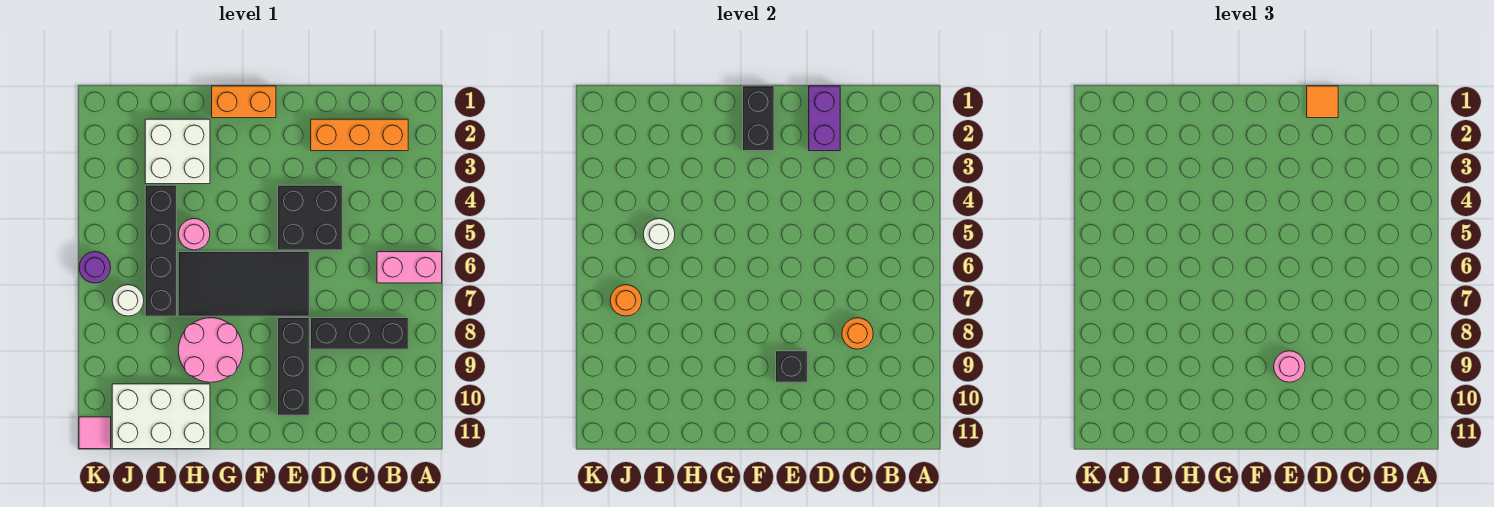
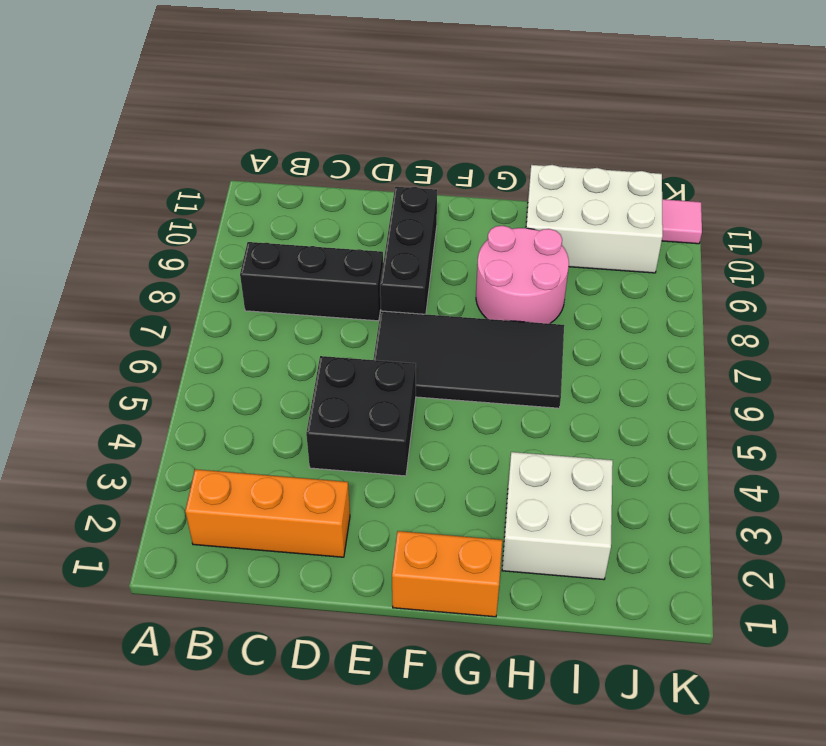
none -> pink 1x2 brick [377,252,442,283]
none -> pink 1x1 round brick [178,219,210,250]
none -> black 1x4 brick [145,185,177,316]

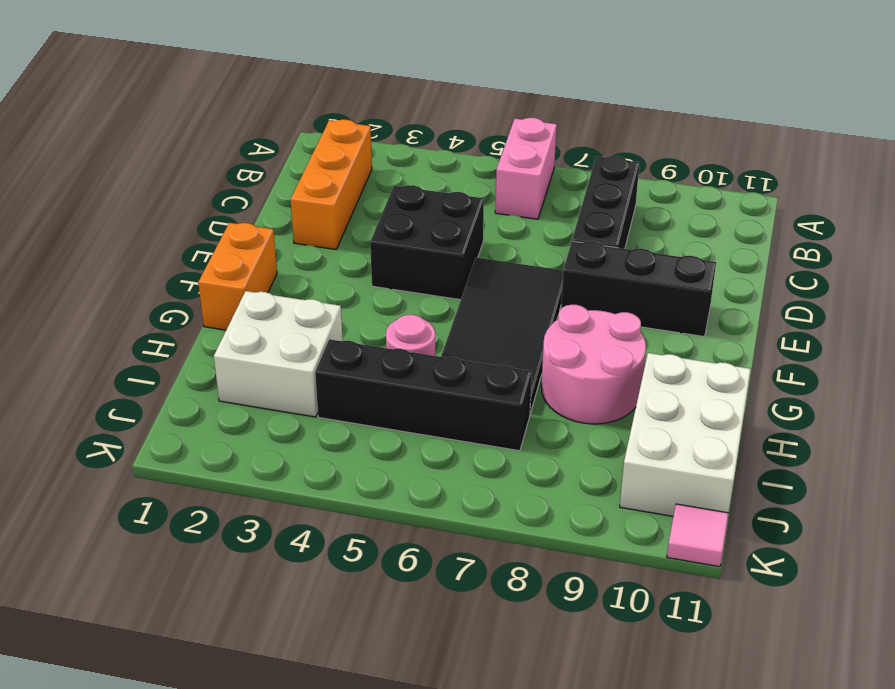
none -> white 1x1 round brick [112,285,144,316]
none -> purple 1x1 round brick [79,252,111,283]
none -> orange 1x1 round brick [842,318,873,349]

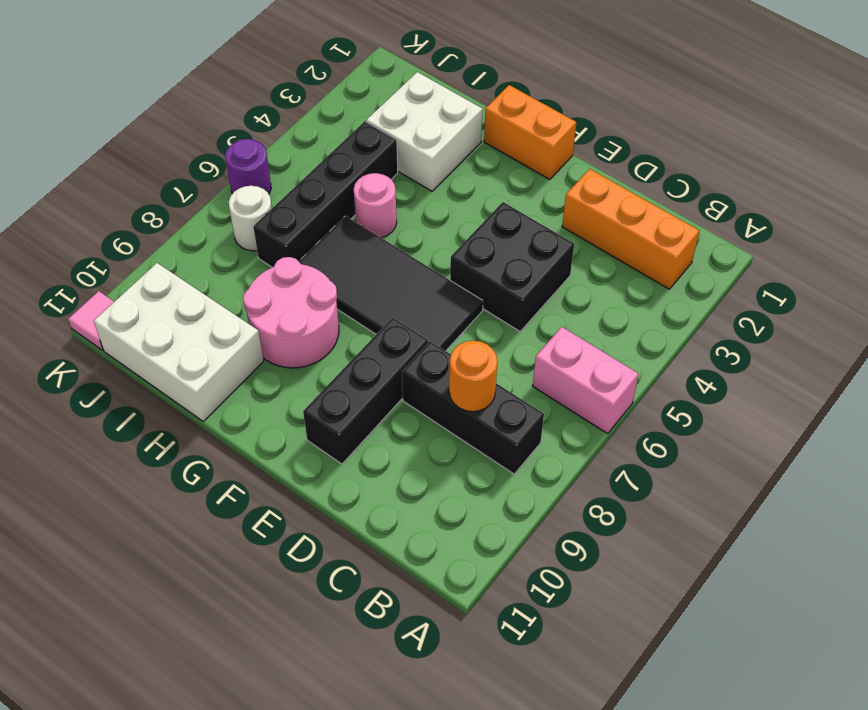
none -> purple 1x2 brick [809,86,840,151]
none -> black 1x1 brick [776,351,807,382]
none -> black 1x2 brick [743,86,774,151]

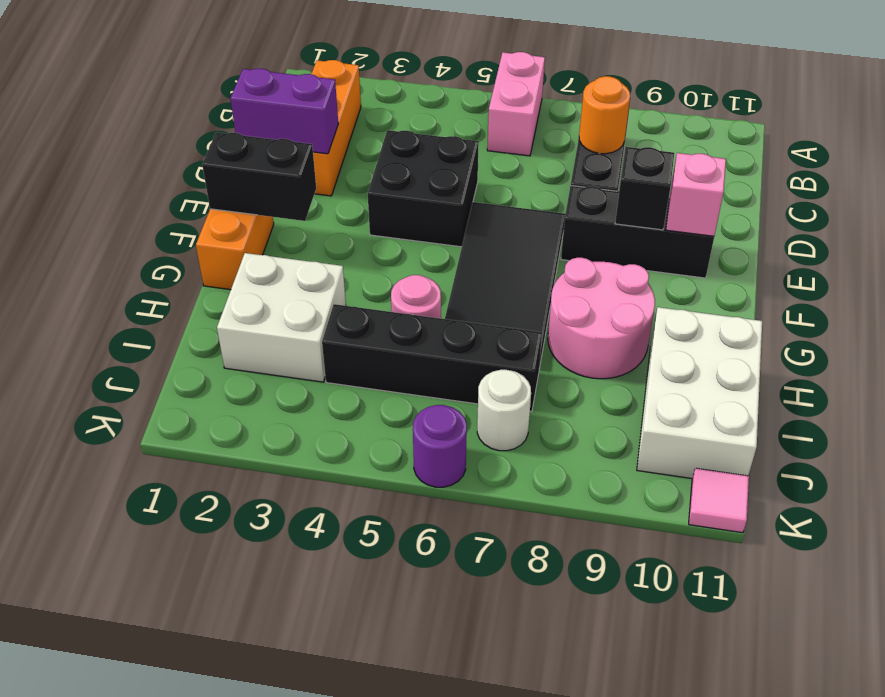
pink 1x1 brick [666,153,726,236] -> none
none -> white 1x1 round brick [643,219,675,250]
none -> orange 1x1 round brick [610,285,642,316]
none -> orange 1x1 tile [1307,86,1338,118]

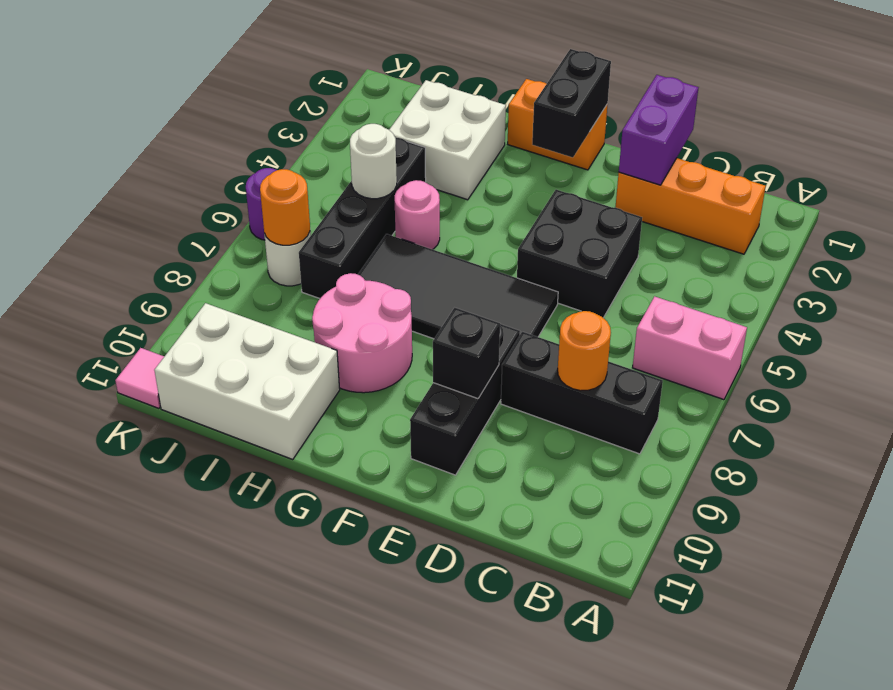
none -> orange 1x1 tile [1307,86,1338,118]
none -> pink 1x1 round brick [1274,351,1305,382]

